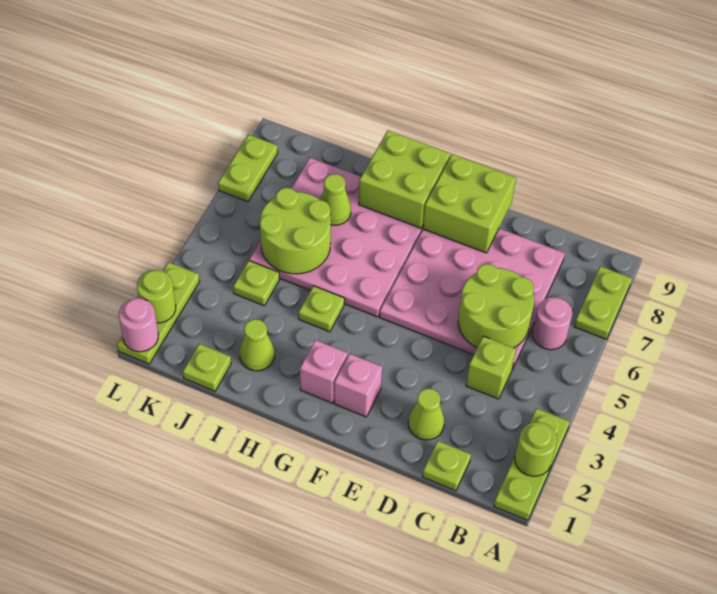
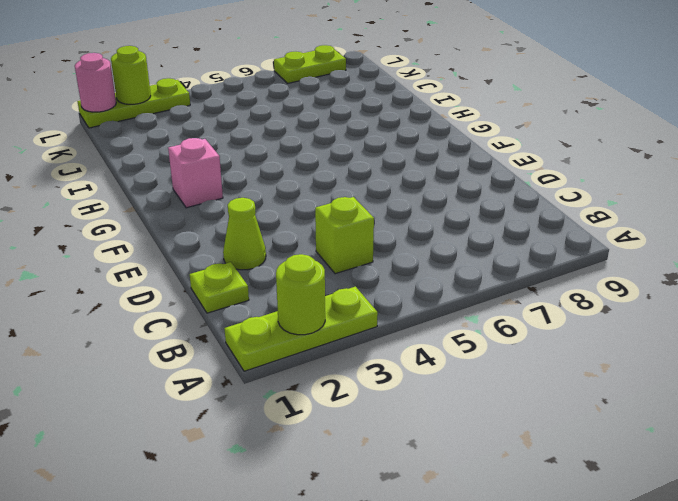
none -> lime 1x2 plate [574,266,632,339]
none -> pink 1x1 round brick [532,297,572,350]
none -> pink 4x4 plate [380,229,565,369]

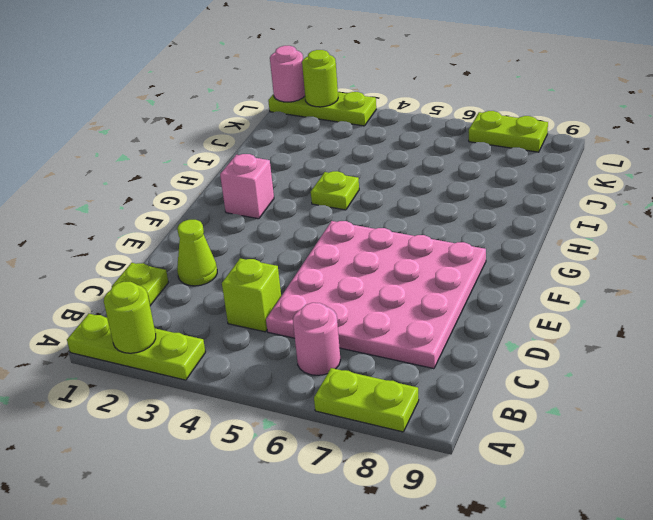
none -> pink 1x1 brick [334,354,382,417]
none -> pink 4x4 plate [249,158,423,317]
none -> lime 1x1 cone [240,319,275,371]

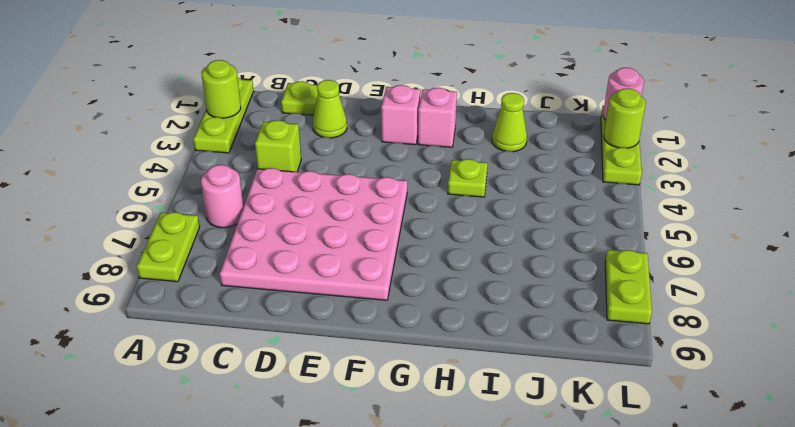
none -> pink 4x4 plate [249,158,423,317]
none -> lime 1x1 plate [183,344,231,391]
none -> lime 1x1 plate [233,261,280,306]

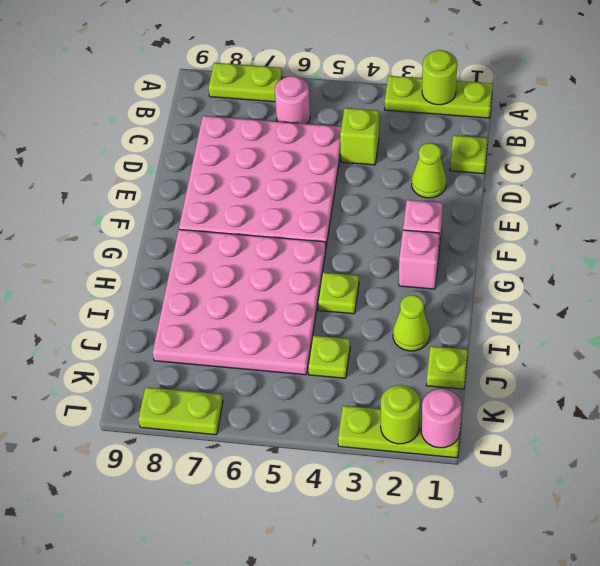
none -> lime 2x2 round brick [458,264,534,348]
none -> lime 2x2 brick [423,154,516,253]
none -> lime 2x2 brick [359,131,450,228]

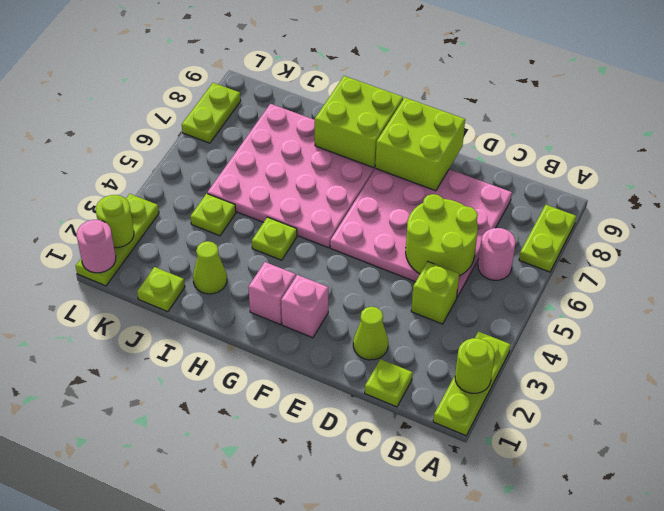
none -> lime 2x2 round brick [260,188,331,274]
none -> lime 1x1 cone [320,174,351,225]

